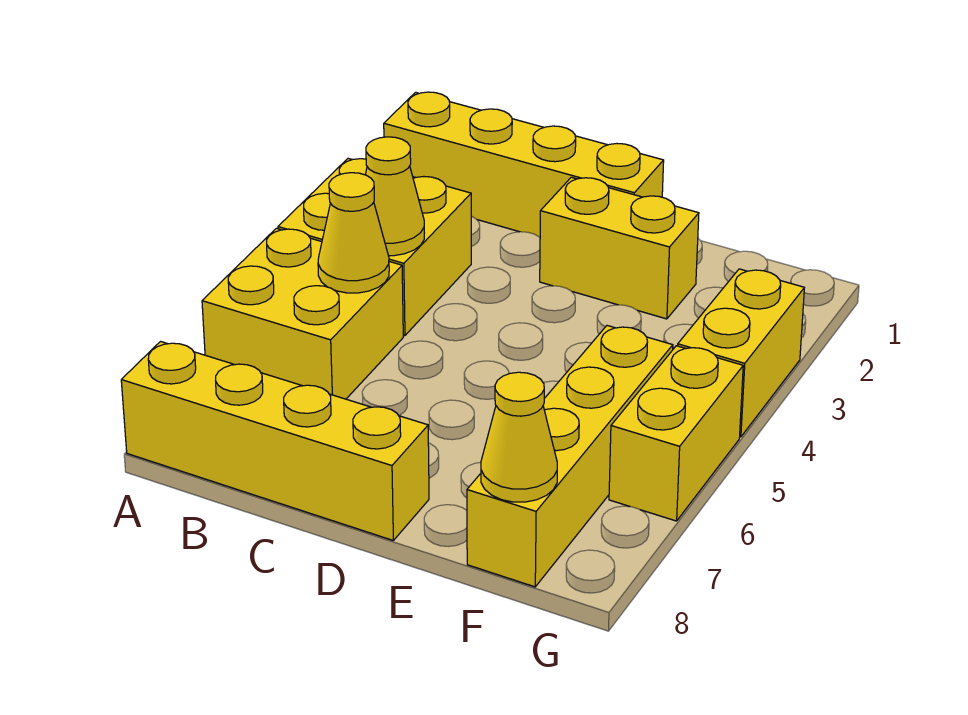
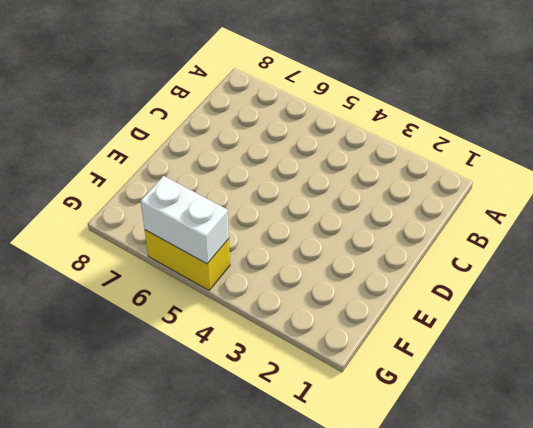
white 1x2 brick [141,176,229,264] -> none
none -> yellow 1x4 brick [384,92,664,237]
none -> yellow 2x2 brick [278,159,471,336]

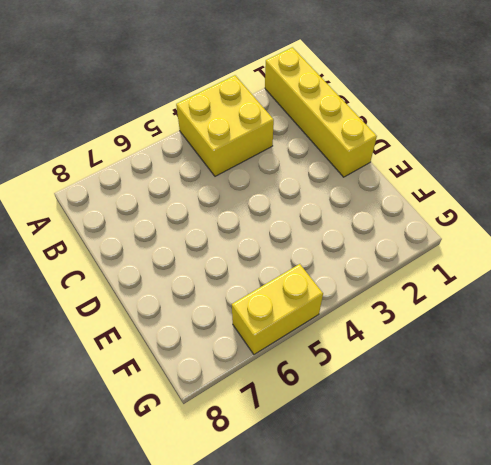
none -> yellow 2x2 brick [202,228,403,399]
none -> yellow 1x4 brick [121,342,429,540]

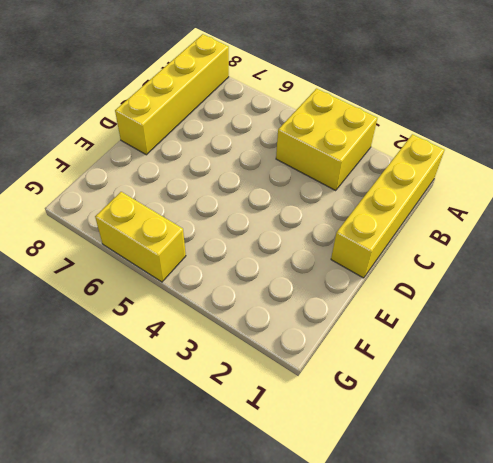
none -> yellow 2x2 brick [202,228,403,399]
none -> yellow 1x2 brick [540,177,699,319]

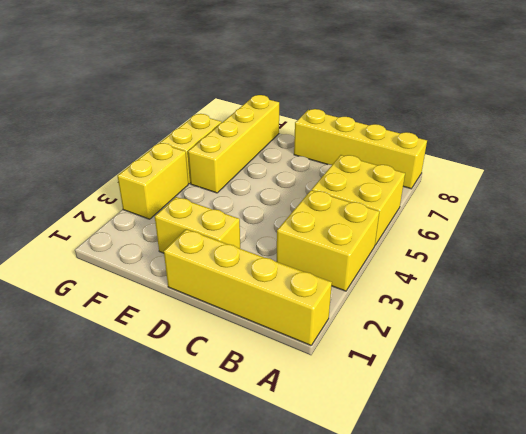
none -> yellow 1x1 cone [365,137,424,256]
none -> yellow 1x1 cone [318,173,389,293]

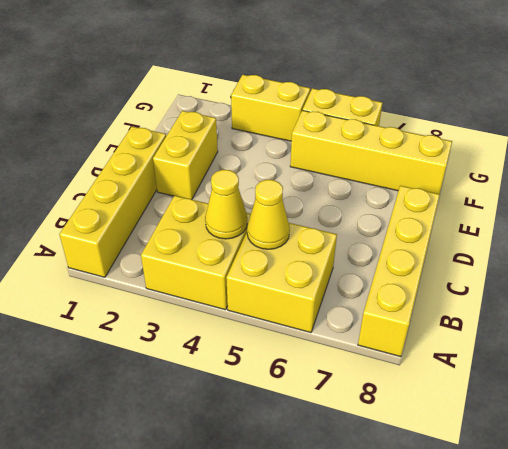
none -> yellow 1x1 cone [481,372,557,502]

